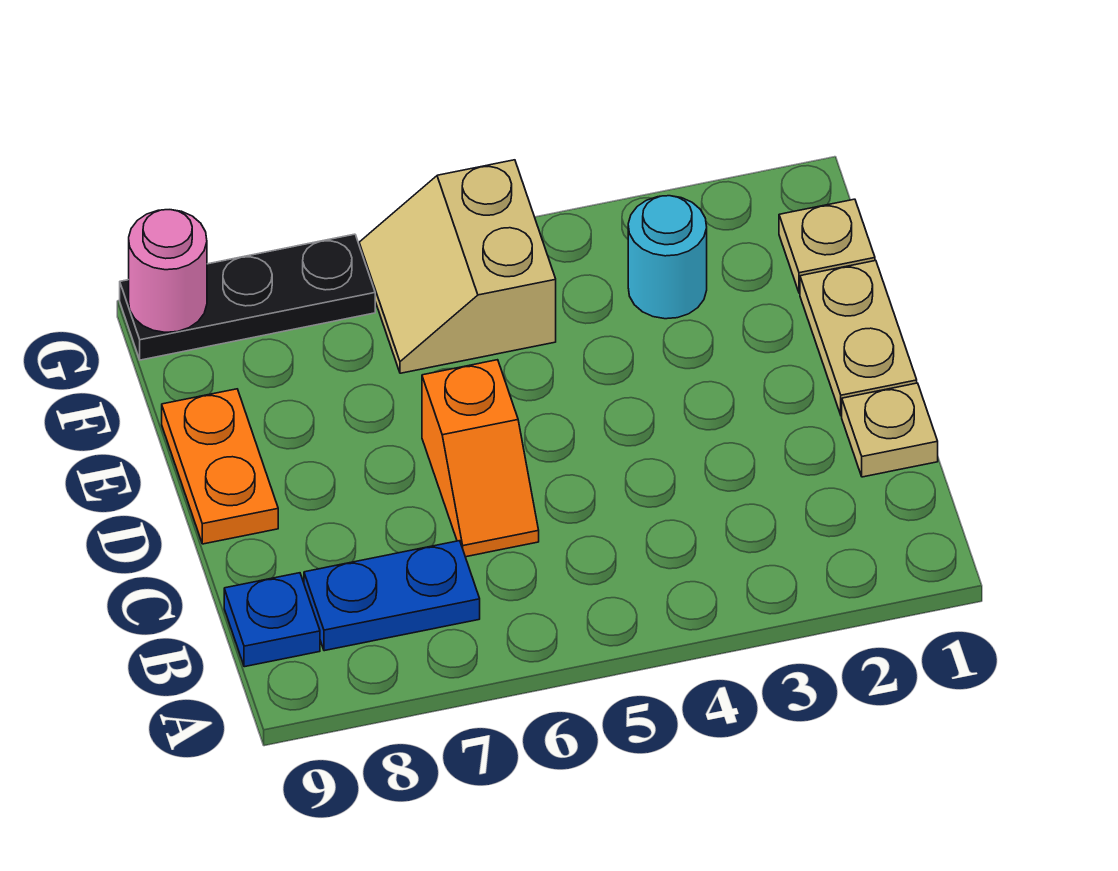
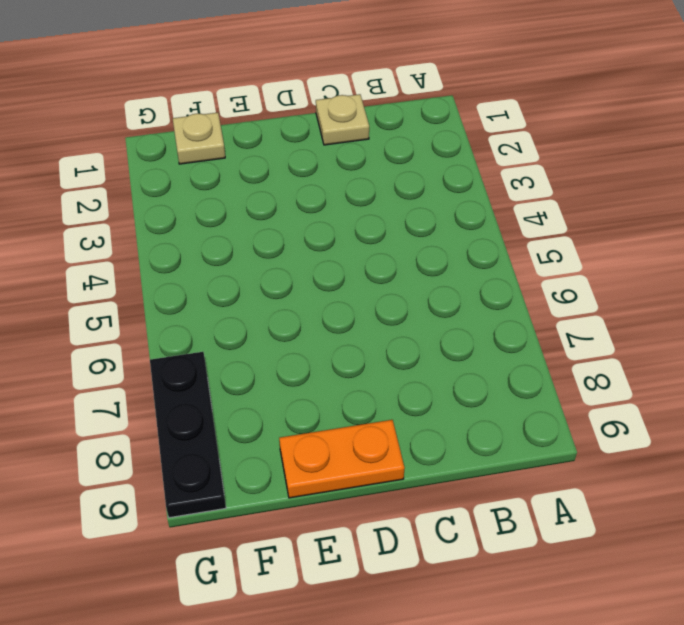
none -> blue 1x2 plate [304,541,480,651]
none -> blue 1x1 plate [224,573,320,667]

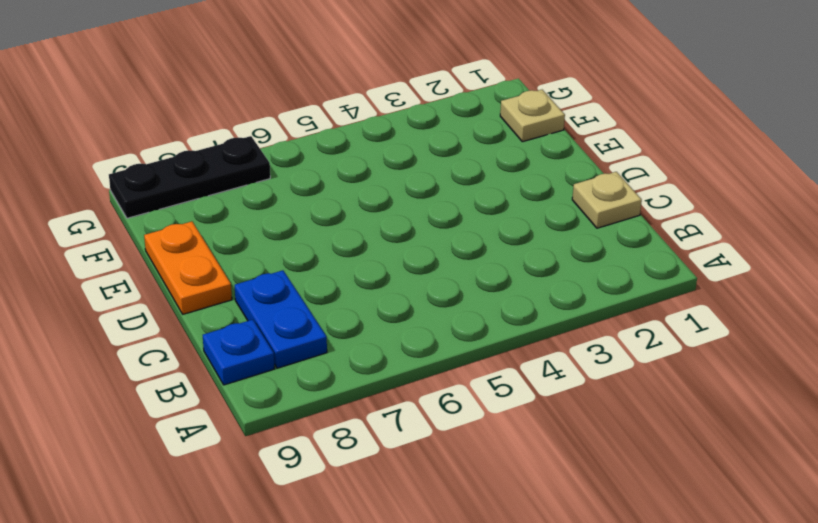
blue 1x2 plate [235,270,327,368] -> blue 1x2 plate turned to [304,541,480,651]
none -> orange 1x2 slope [422,360,539,557]
none -> tan 1x2 plate [800,261,917,416]

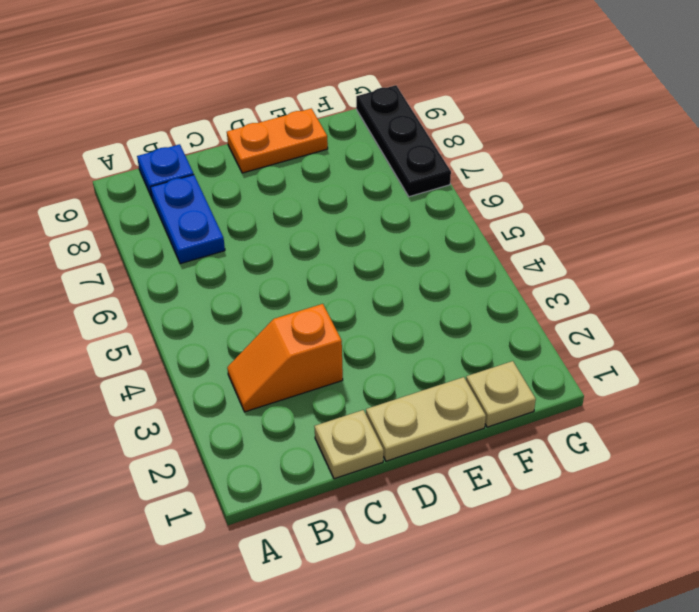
orange 1x2 slope [227,304,343,412] -> orange 1x2 slope moved to [422,360,539,557]
none -> cyan 1x1 round brick [628,196,707,319]
none -> tan 2x2 slope [359,160,556,373]

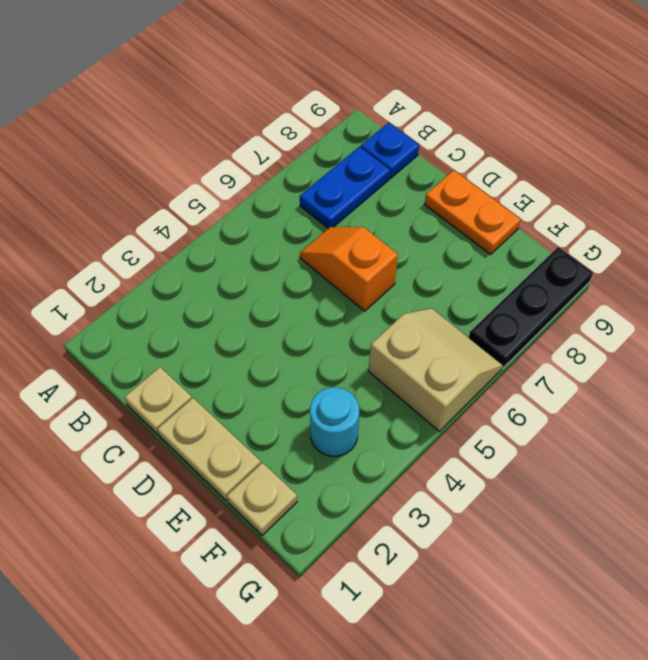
none -> pink 1x1 round brick [129,210,207,332]

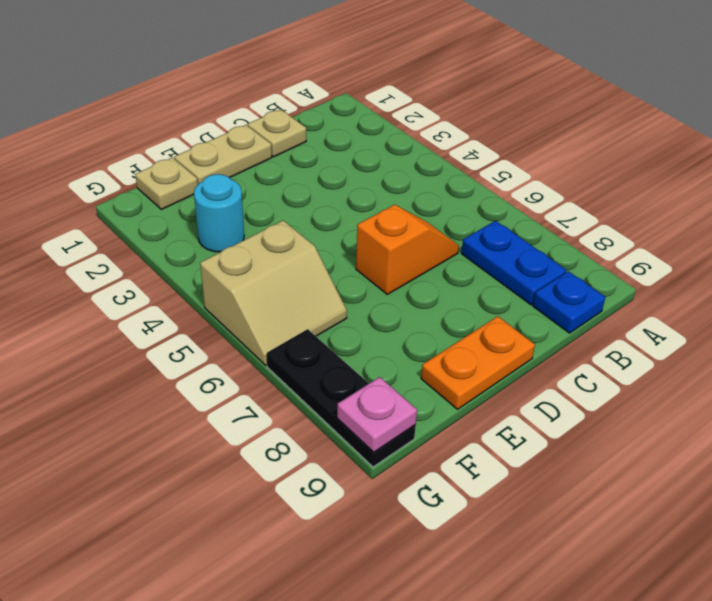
pink 1x1 plate [337,377,417,452] -> pink 1x1 round brick [129,210,207,332]

